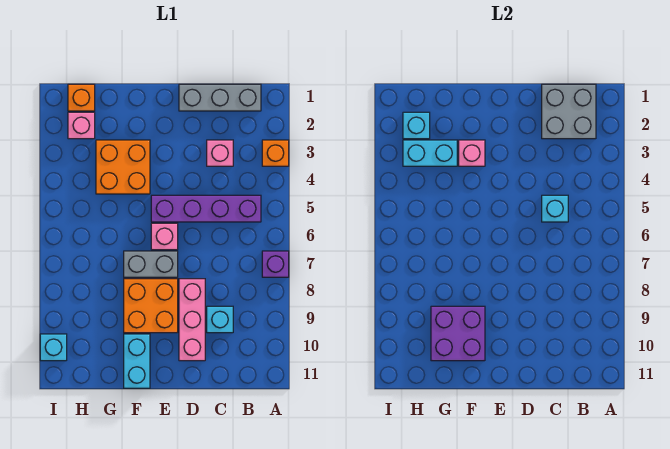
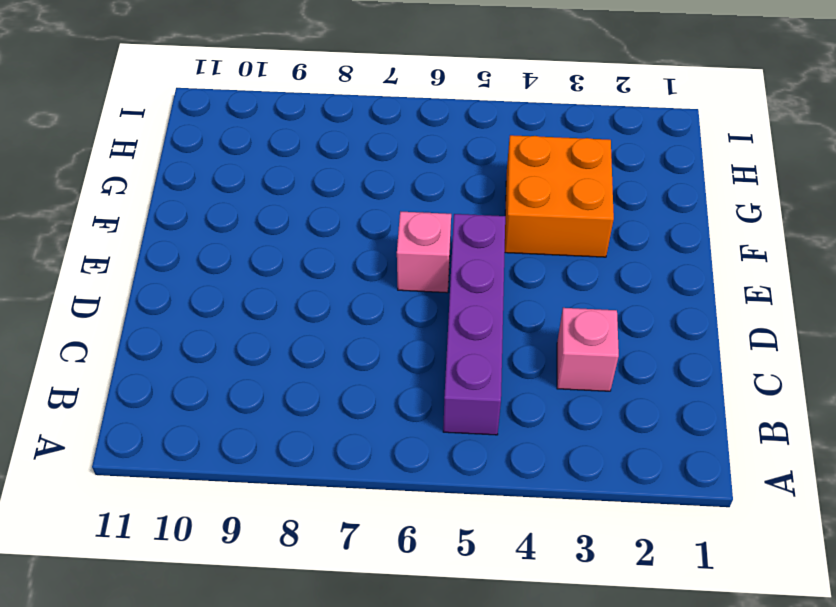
none -> orange 1x1 brick [262,140,289,166]
none -> purple 1x1 brick [262,251,289,277]
none -> grey 1x3 brick [179,84,261,111]

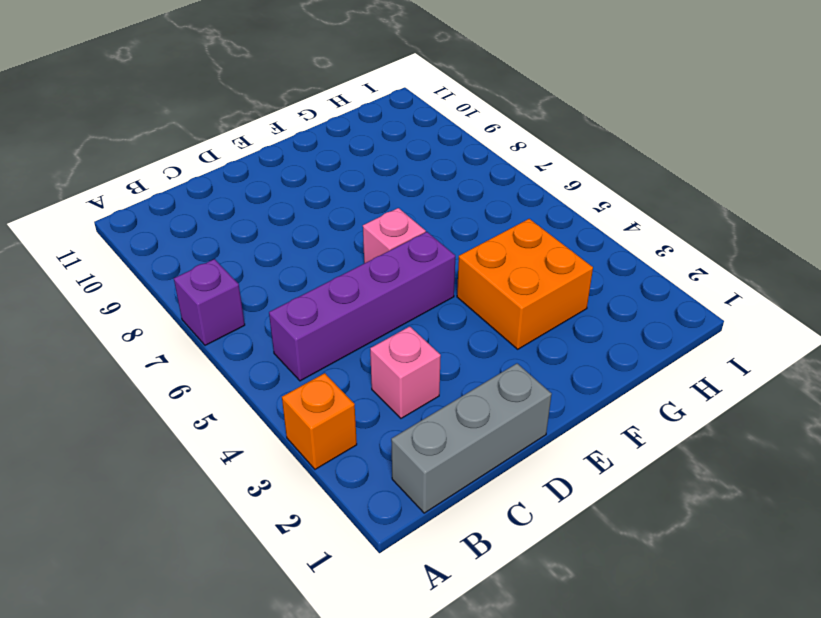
none -> cyan 1x1 brick [207,306,233,333]
none -> pink 1x3 brick [179,279,205,361]
none -> grey 1x2 brick [124,251,178,277]

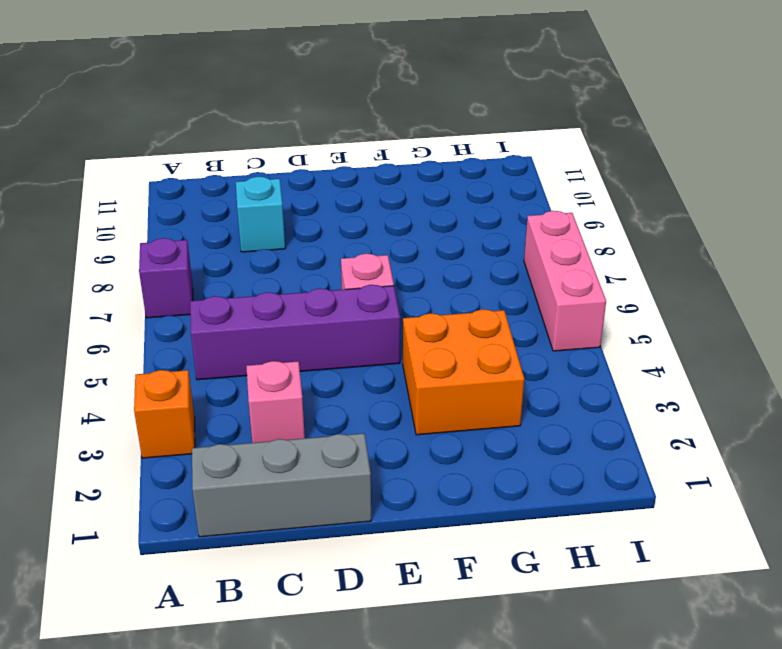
pink 1x3 brick [524,211,606,351] -> pink 1x3 brick moved to [179,279,205,361]
none -> grey 1x2 brick [124,251,178,277]
none -> orange 2x2 brick [124,279,178,333]
none -> cyan 1x2 brick [124,334,150,388]

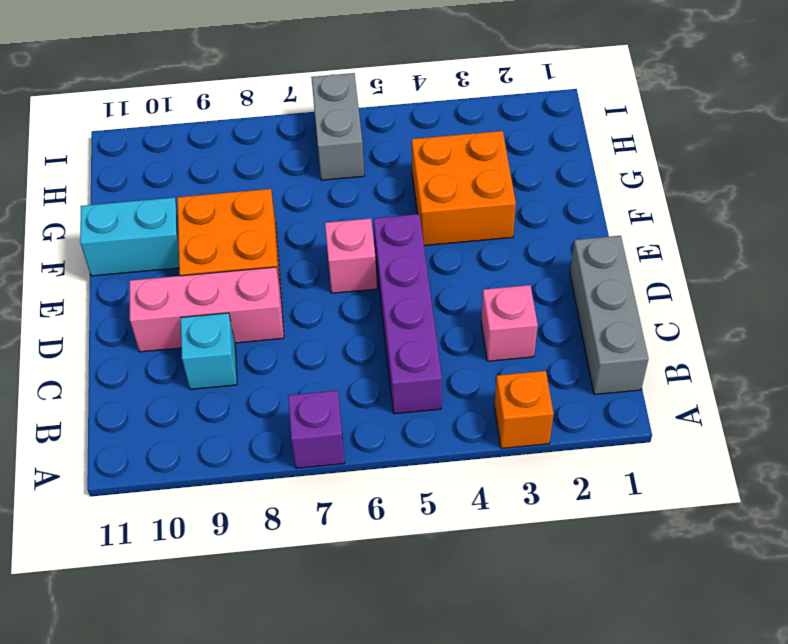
grey 1x2 brick [311,73,364,180] -> grey 1x2 brick moved to [124,251,178,277]
none -> orange 1x1 brick [68,84,95,111]
none -> pink 1x1 brick [68,112,95,139]
none -> cyan 1x1 brick [40,334,67,361]

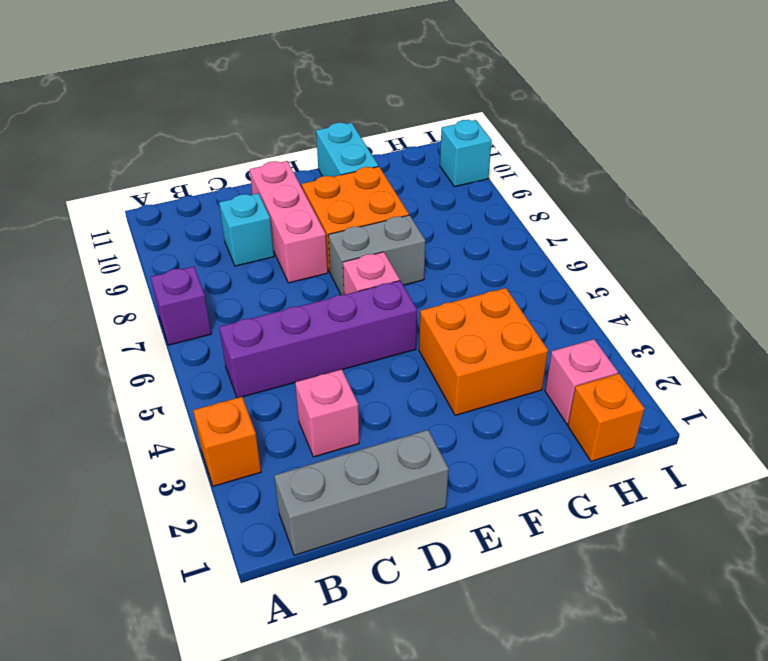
none -> grey 2x2 brick [542,84,596,139]
none -> cyan 1x1 brick [542,195,568,222]
none -> pink 1x1 brick [459,140,485,166]

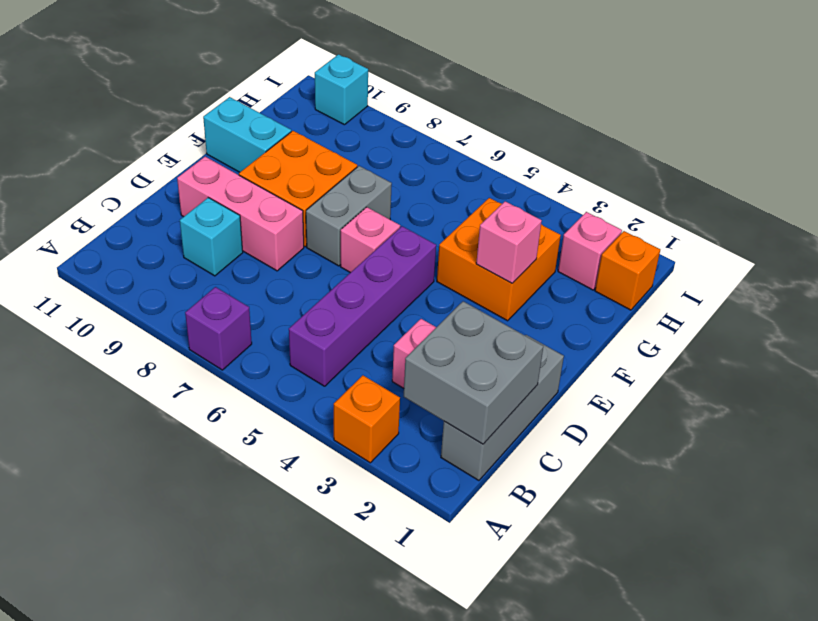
none -> cyan 1x1 brick [542,195,568,222]
none -> purple 2x2 brick [431,306,485,361]
none -> cyan 1x2 brick [403,140,457,166]

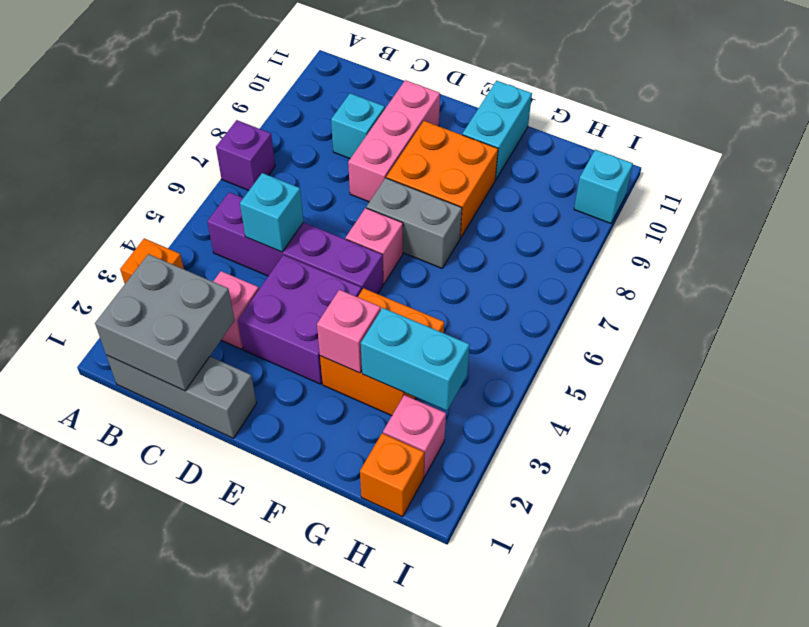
purple 2x2 brick [238,255,362,384] -> purple 2x2 brick moved to [431,306,485,361]
none -> cyan 1x1 brick [403,112,430,139]

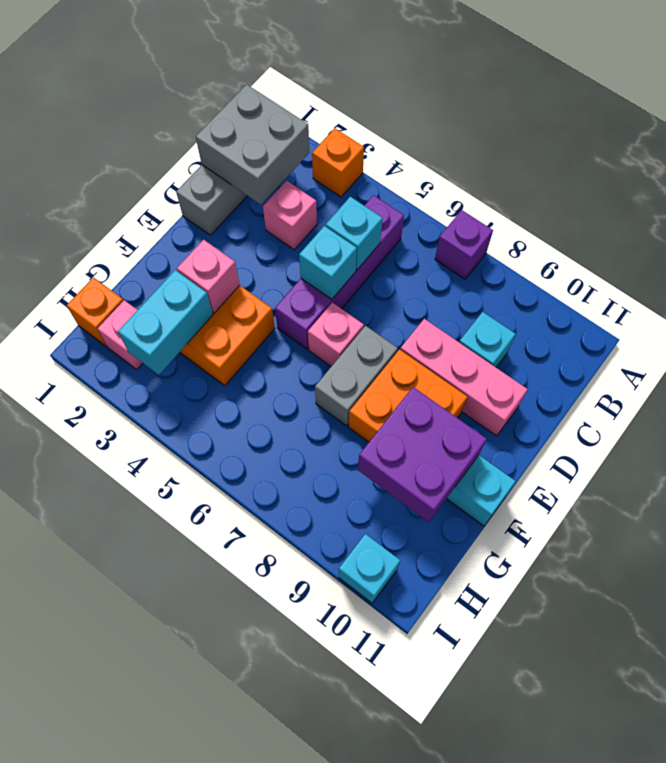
cyan 1x1 brick [299,226,357,299] -> cyan 1x1 brick moved to [403,112,430,139]

